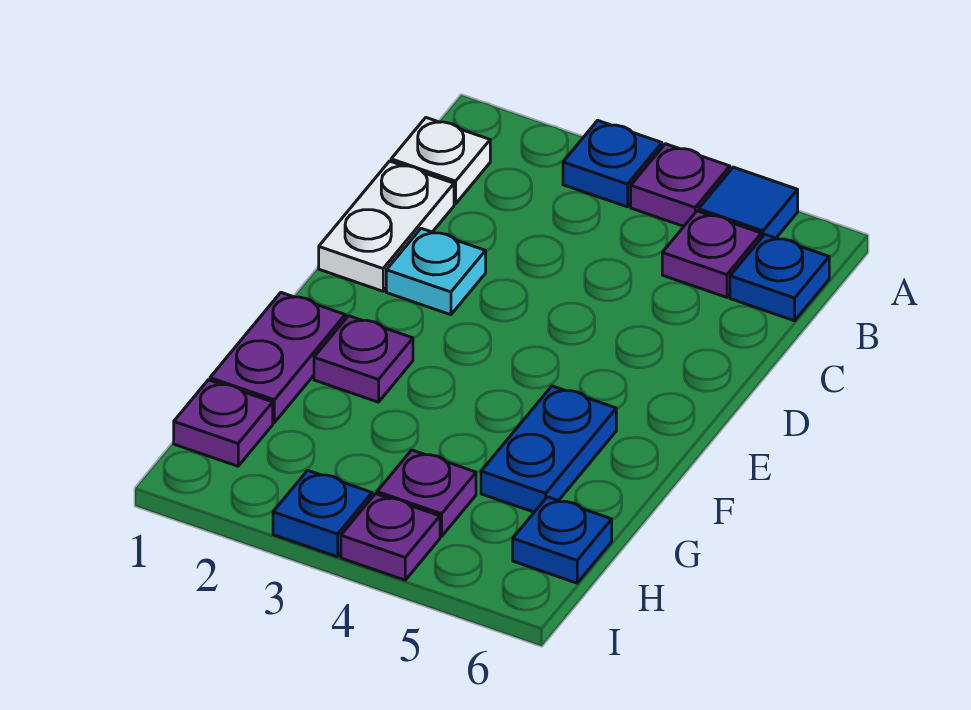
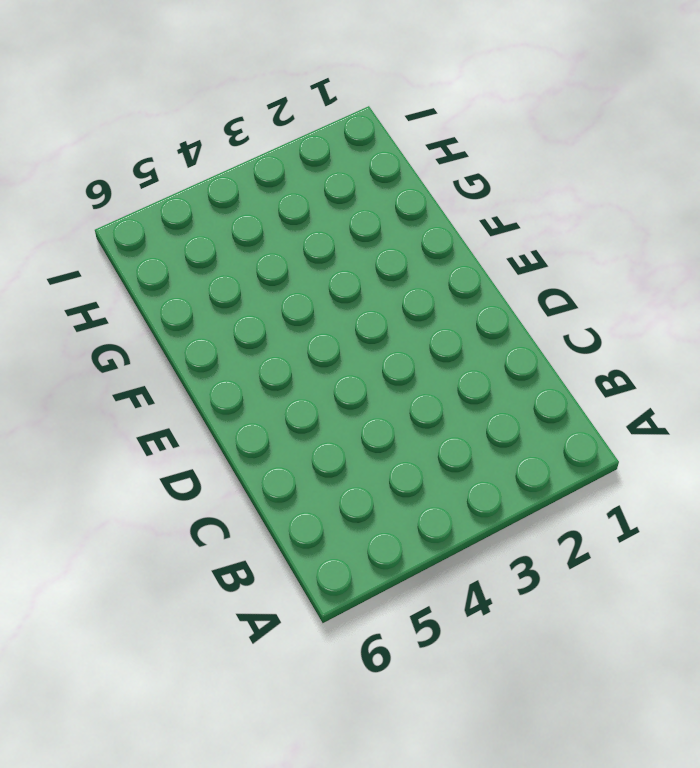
none -> blue 1x1 plate [563,120,662,207]
none -> purple 1x1 plate [631,144,730,226]
none -> blue 1x1 tile [699,167,798,238]

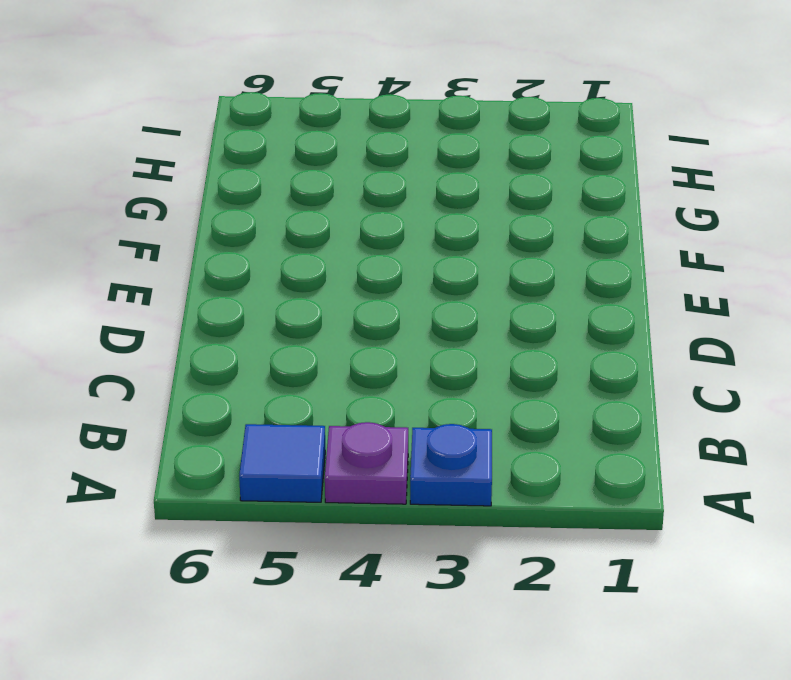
none -> white 1x1 plate [391,118,490,204]
none -> purple 1x1 plate [662,211,761,297]
none -> blue 1x1 plate [730,235,829,321]

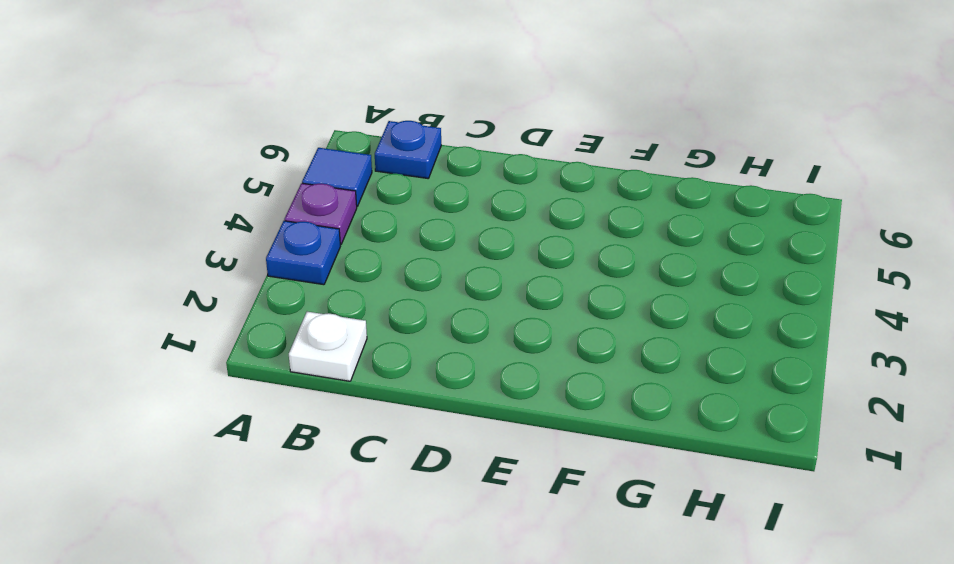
none -> purple 1x1 plate [662,211,761,297]
none -> white 1x2 plate [319,161,454,291]
none -> cyan 1x1 plate [386,228,486,315]

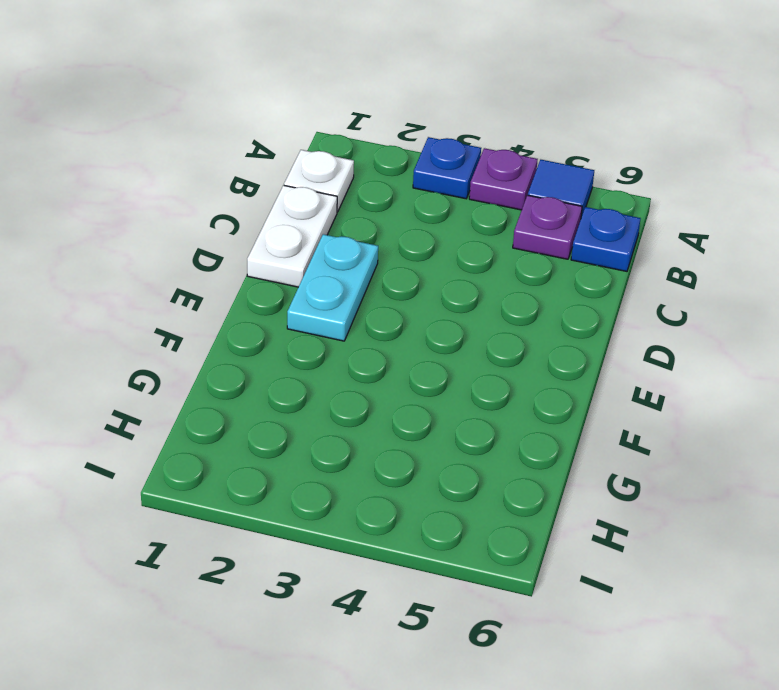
cyan 1x2 plate [287,234,378,341] -> cyan 1x1 plate [386,228,486,315]
none -> purple 1x2 plate [210,293,345,422]
none -> purple 1x1 plate [314,316,413,402]
none -> blue 1x2 plate [481,386,616,512]

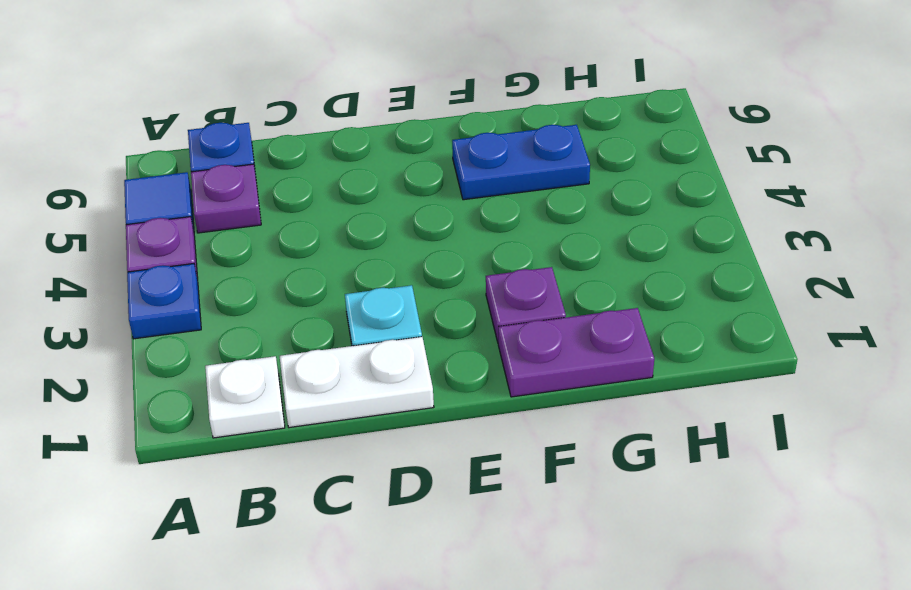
none -> purple 1x1 plate [174,380,273,466]
none -> purple 1x1 plate [377,450,476,536]
none -> blue 1x1 plate [513,497,612,583]

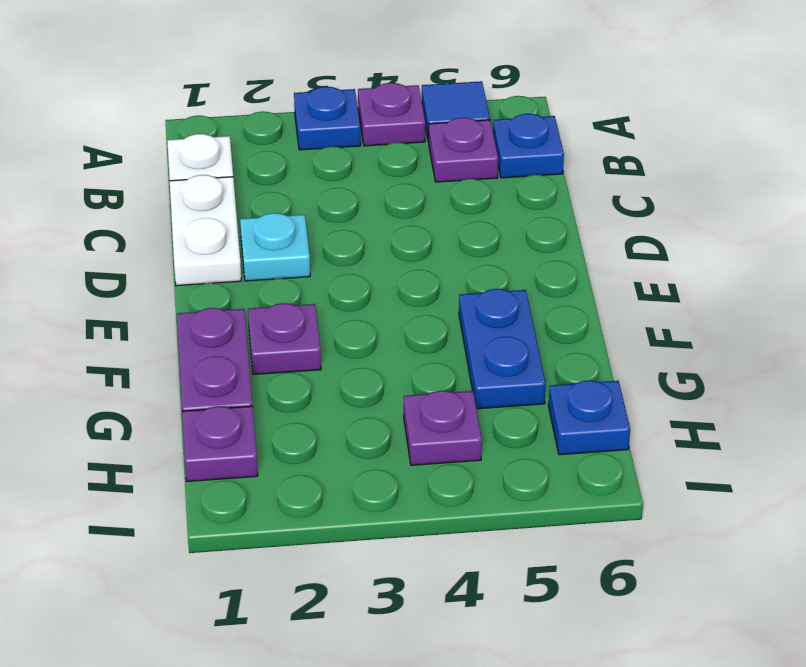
none -> blue 1x1 plate [273,470,372,557]
none -> purple 1x1 plate [341,494,440,580]

